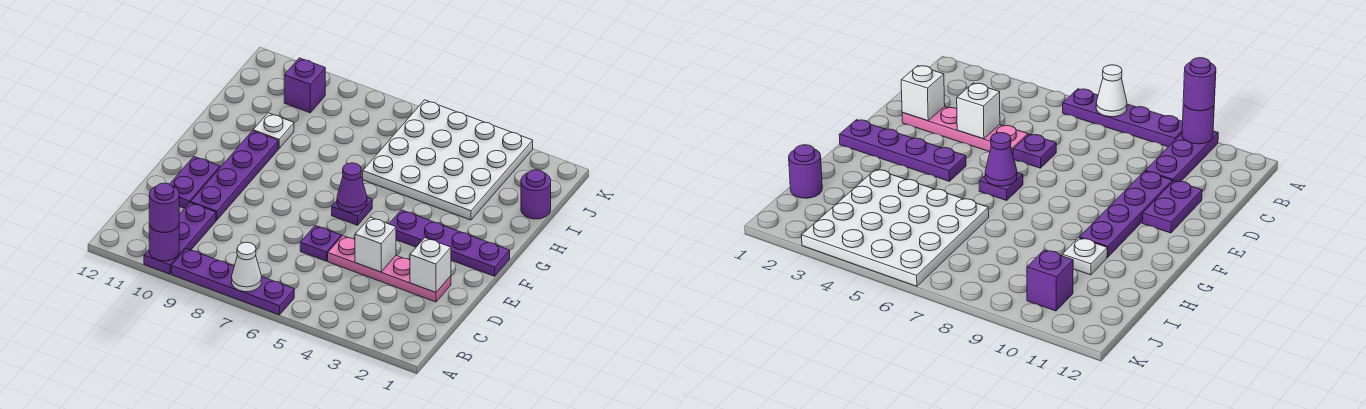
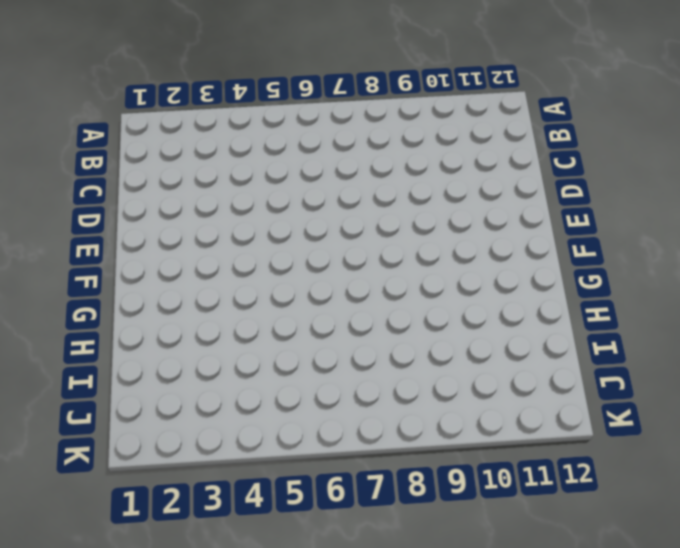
none -> purple 1x4 plate [171,249,294,315]
none -> purple 1x3 plate [144,202,216,274]
none -> pink 1x4 plate [328,236,451,302]

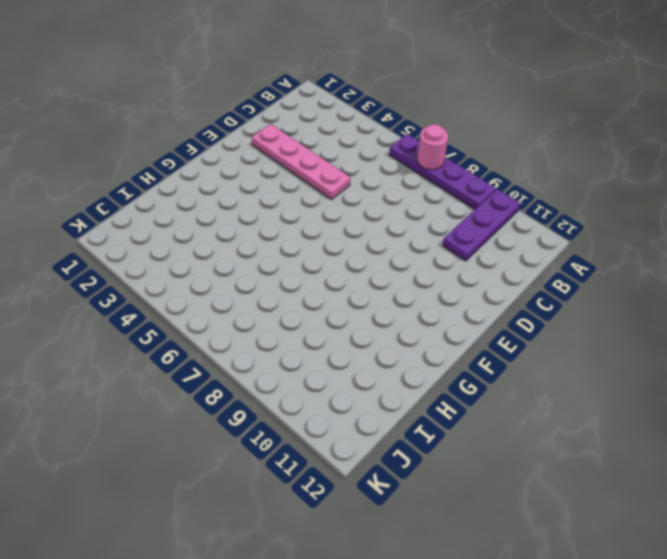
pink 1x1 round brick [417,124,448,170] -> white 1x1 cone [232,242,261,292]
none -> purple 1x1 plate [300,225,341,261]
none -> purple 1x4 plate [191,131,278,220]
none -> purple 1x2 plate [170,157,220,208]

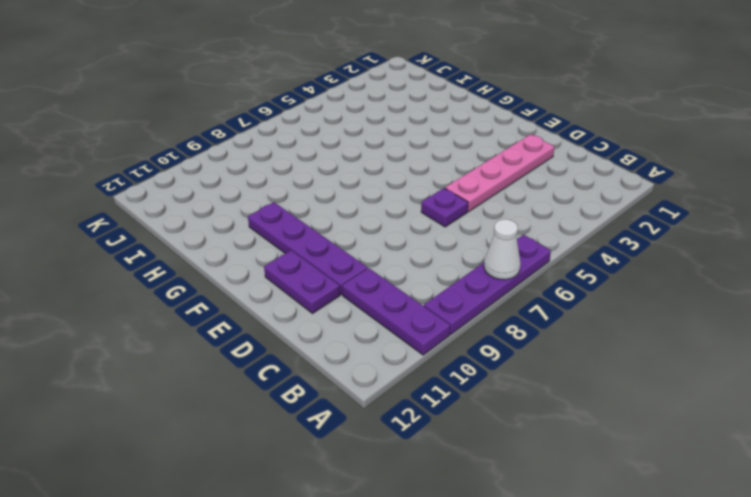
none -> purple 1x4 plate [389,210,510,276]
none -> purple 1x1 plate [332,197,372,225]
none -> white 4x4 plate [363,100,533,220]

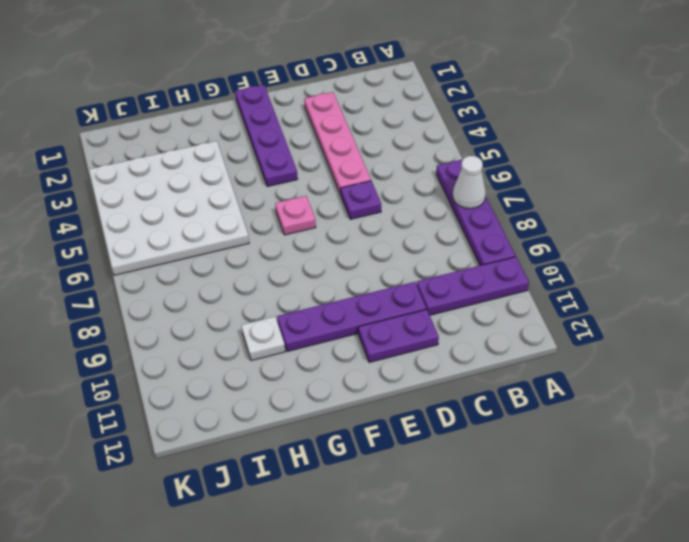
pink 1x1 plate [275,196,316,235] -> purple 1x1 plate [332,197,372,225]
none -> purple 1x1 round brick [521,170,551,219]
none -> purple 1x1 brick [284,58,325,113]
none -> purple 1x1 round brick [149,225,179,261]

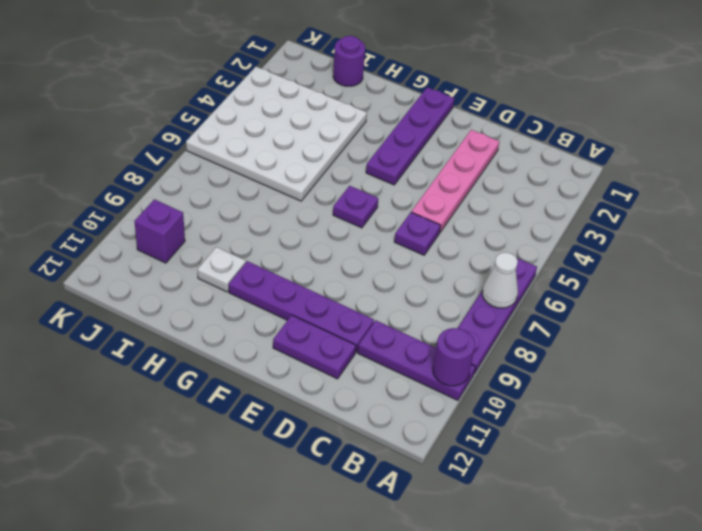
none -> white 1x1 brick [410,238,451,293]
none -> white 1x1 brick [355,217,396,272]
none -> purple 1x1 cone [337,163,367,212]

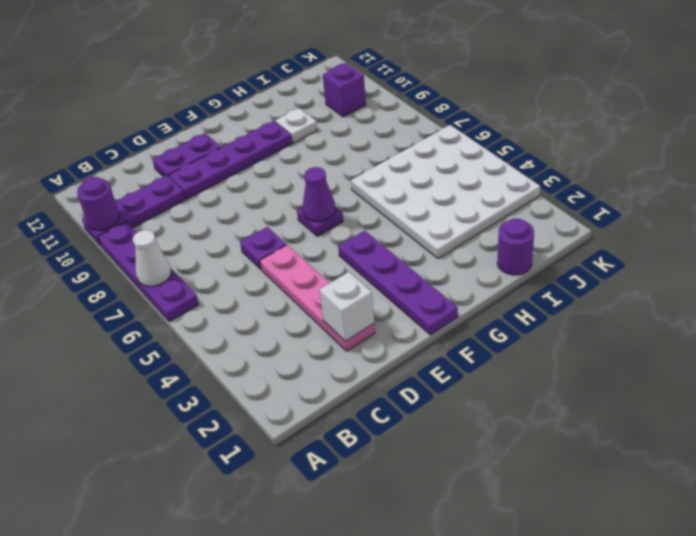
none -> white 1x1 brick [355,217,396,272]
none -> purple 1x1 round brick [149,183,179,232]

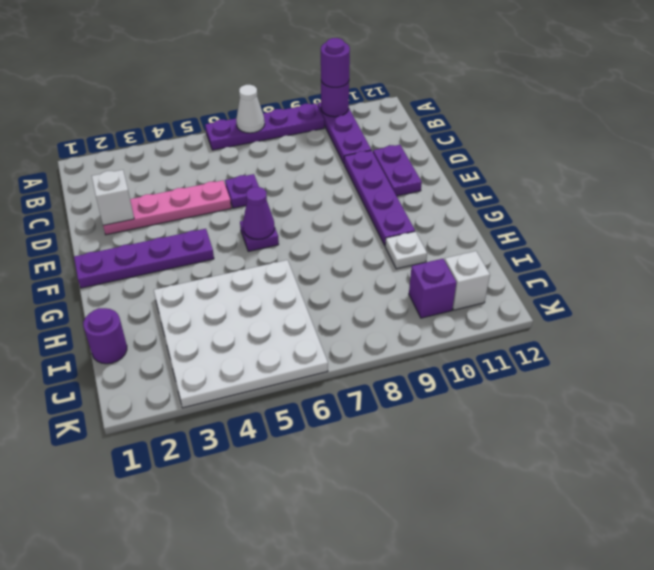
white 1x1 brick [445,251,490,310] -> white 1x1 brick moved to [355,217,396,272]

